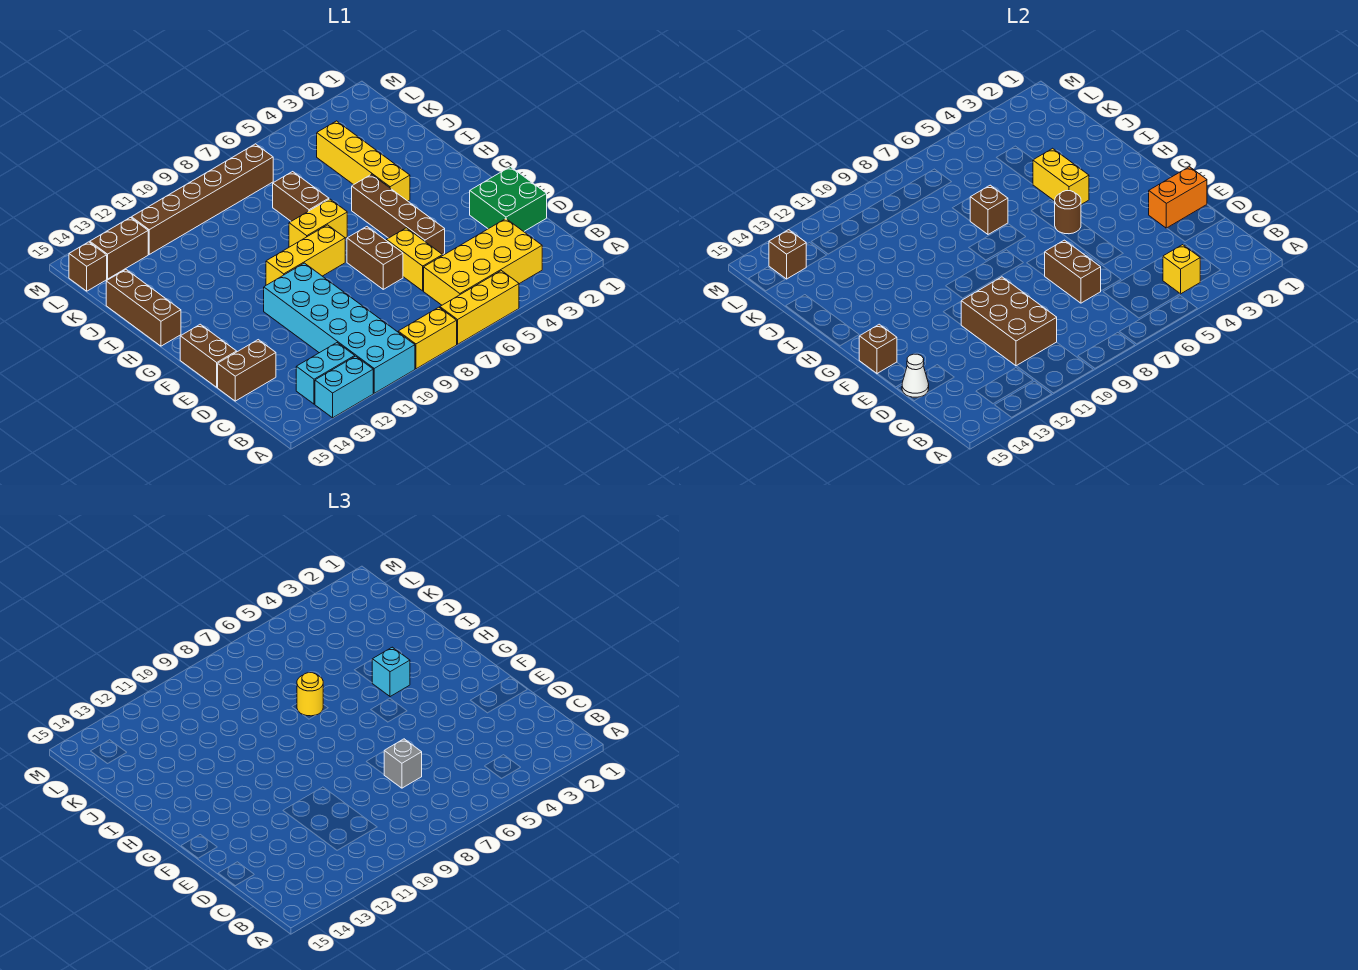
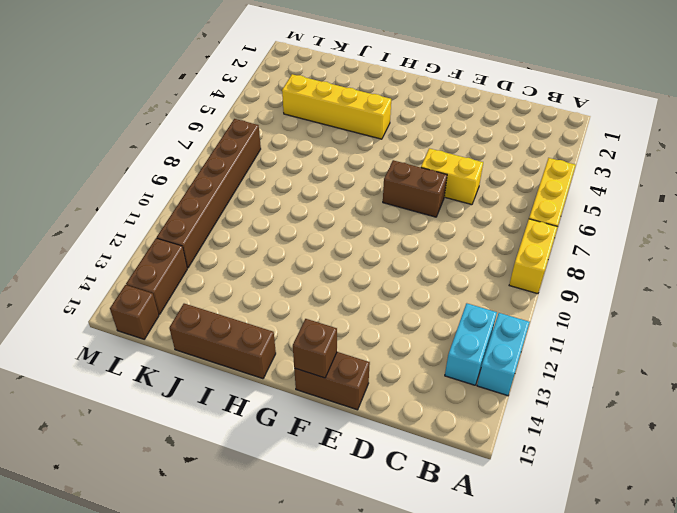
none -> cyan 2x6 brick [264,263,415,393]
none -> yellow 2x4 brick [424,219,542,305]
none -> green 2x2 brick [470,167,547,232]
none -> brown 1x2 brick [218,340,276,401]

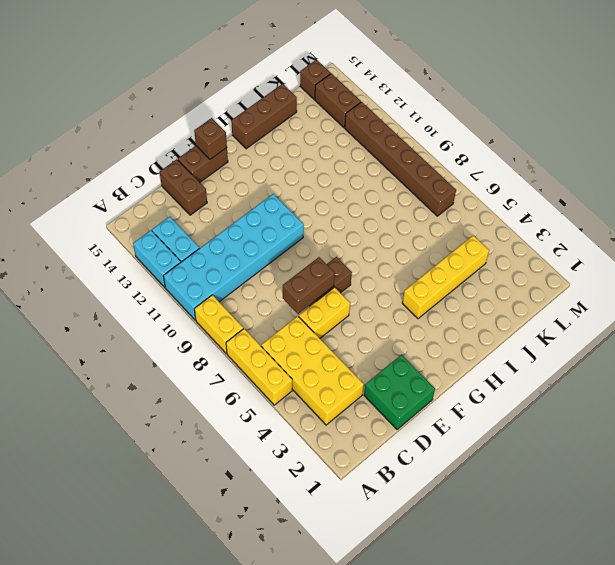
none -> brown 1x4 brick [352,174,445,255]
none -> yellow 1x3 brick [266,225,345,285]
none -> yellow 1x2 brick [289,199,347,247]
none -> brown 1x2 brick [273,172,329,221]

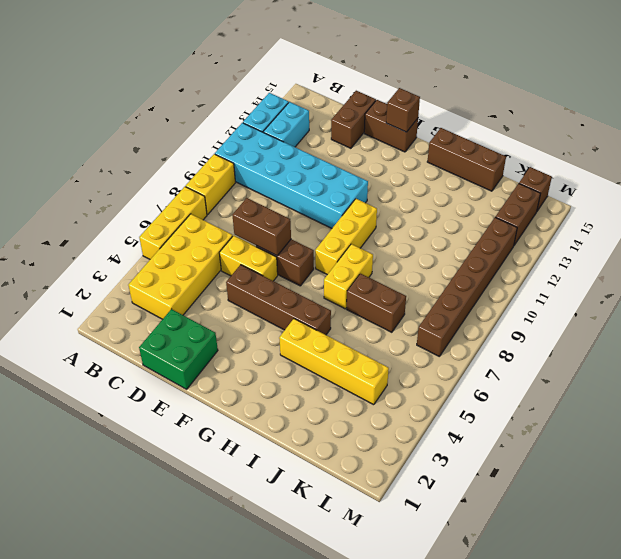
none -> yellow 1x1 brick [1163,245,1200,294]
none -> brown 2x3 brick [961,277,1057,366]
none -> white 1x1 cone [902,354,929,397]
none -> orange 1x2 brick [1149,167,1207,228]

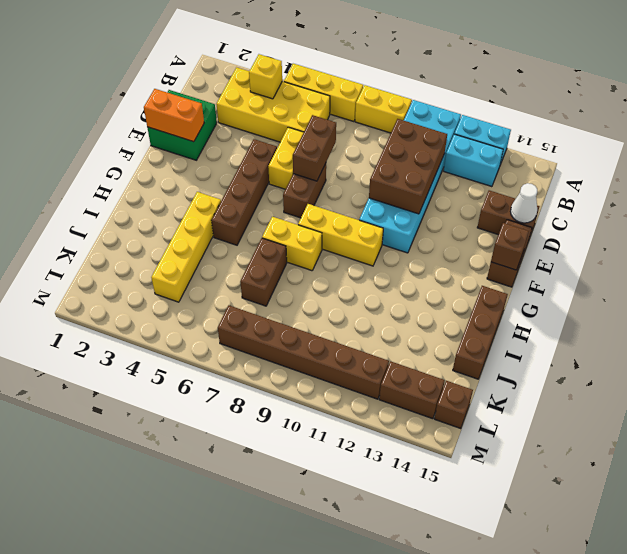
none -> brown 1x1 round brick [1055,191,1081,234]
none -> yellow 1x2 brick [1033,148,1089,204]
none -> brown 1x1 brick [970,185,1008,234]
none -> brown 1x1 brick [769,230,806,279]

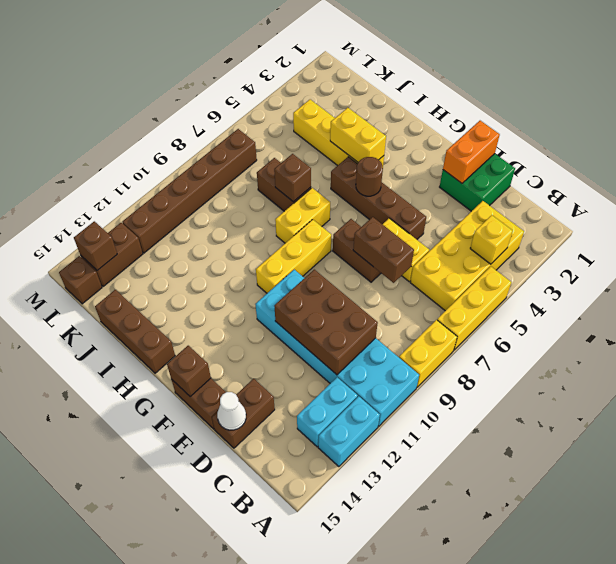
none -> grey 1x1 brick [384,739,422,788]
none -> cyan 1x1 brick [372,647,410,697]
none -> yellow 1x1 round brick [297,673,323,716]

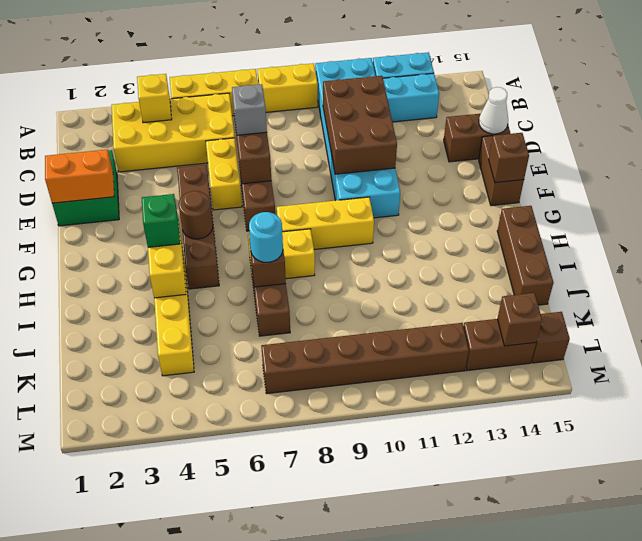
green 1x1 brick [142,194,180,247] -> cyan 1x1 brick [372,647,410,697]
cyan 1x1 round brick [249,212,283,262] -> yellow 1x1 round brick [297,673,323,716]

